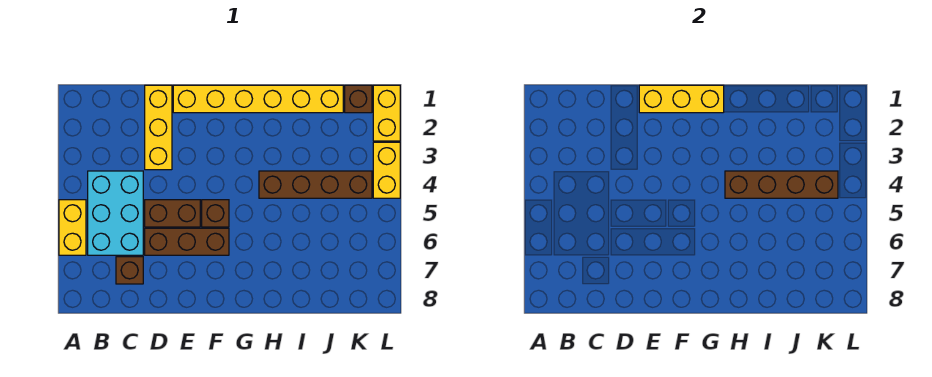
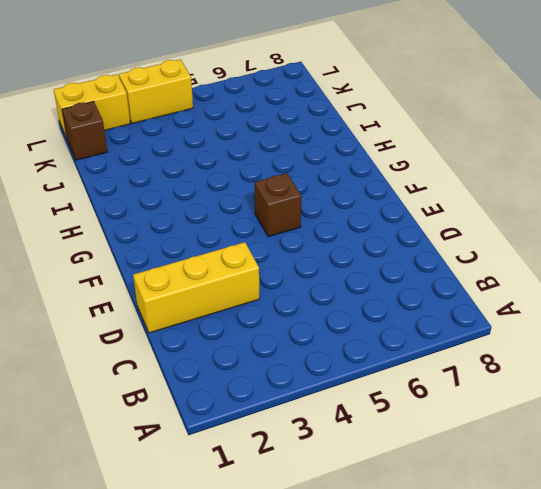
none -> yellow 1x2 brick [59,200,86,255]
none -> cyan 2x3 brick [88,171,143,255]
none -> brown 1x1 brick [116,257,143,284]

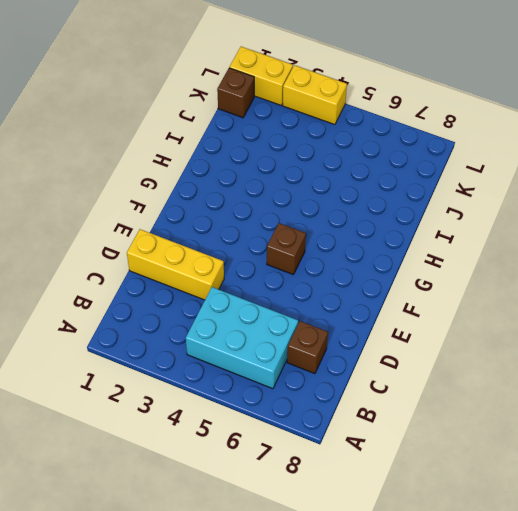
none -> yellow 1x2 brick [59,200,86,255]
none -> brown 1x2 brick [145,200,200,227]
none -> brown 1x3 brick [145,228,229,255]

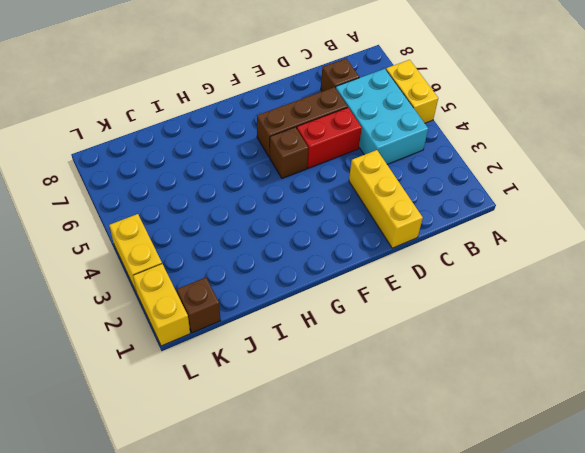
red 1x2 brick [297,107,362,168] -> brown 1x2 brick [145,200,200,227]
none -> yellow 1x6 brick [173,85,343,113]
none -> brown 1x4 brick [259,171,372,198]
none -> yellow 1x3 brick [639,85,724,113]

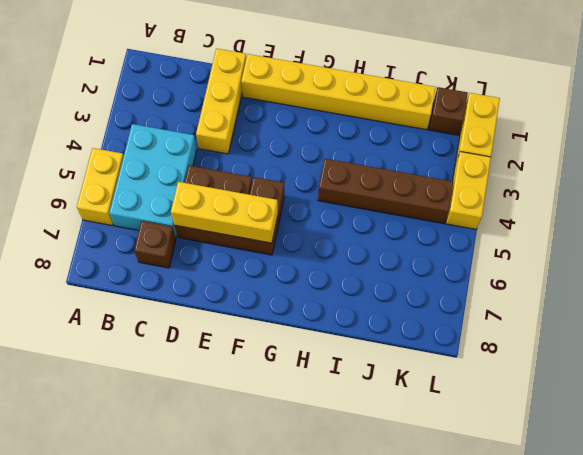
yellow 1x3 brick [171,182,278,243] -> yellow 1x3 brick moved to [639,85,724,113]
none -> brown 1x4 brick [725,171,838,198]

